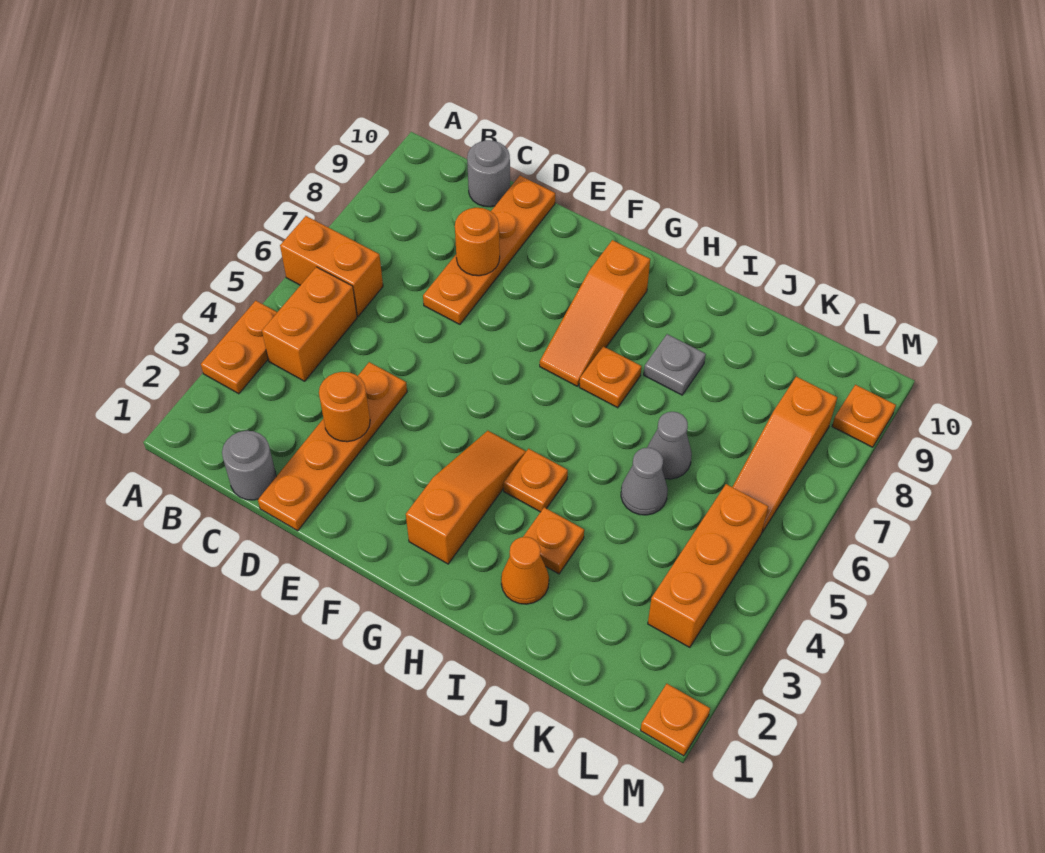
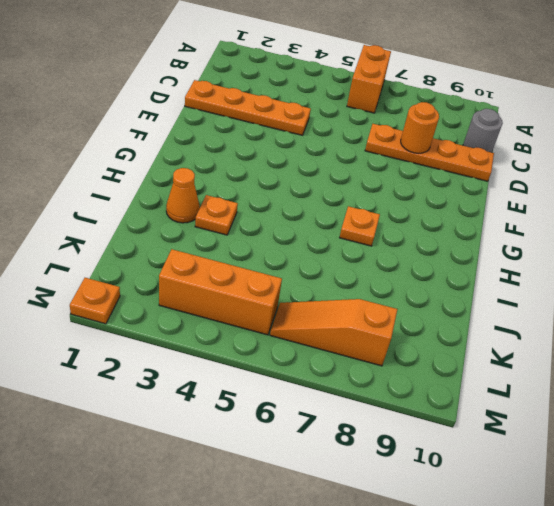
none -> orange 1x2 plate [201,301,277,394]
none -> orange 1x2 brick [262,267,357,381]
none -> grey 1x1 round brick [222,431,276,500]

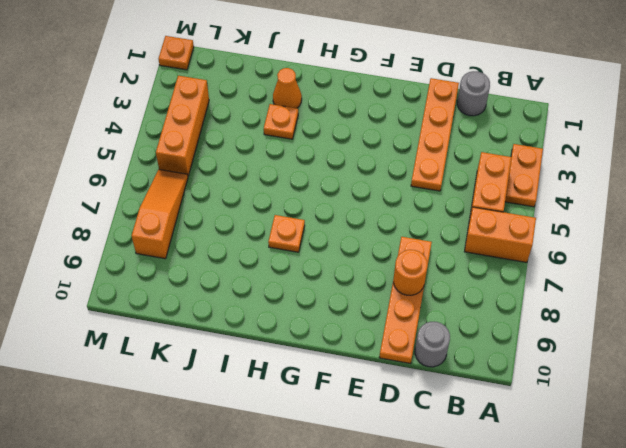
none -> orange 1x3 slope [406,431,526,564]
none -> orange 1x3 slope [540,240,650,386]
none -> orange 1x1 plate [504,449,568,512]

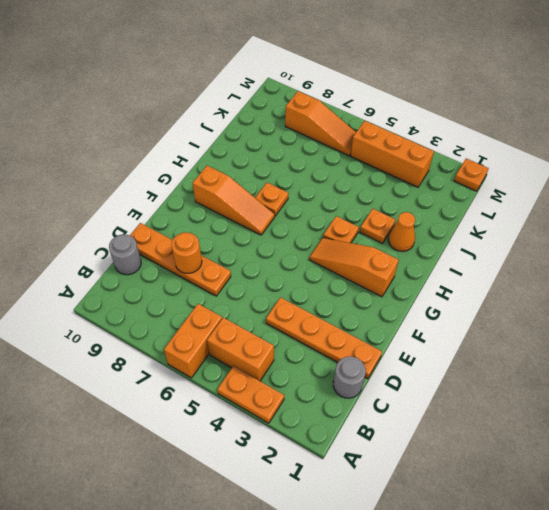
none -> grey 1x1 plate [644,334,706,395]
none -> grey 1x1 cone [621,448,668,515]
none -> grey 1x1 cone [647,412,692,479]

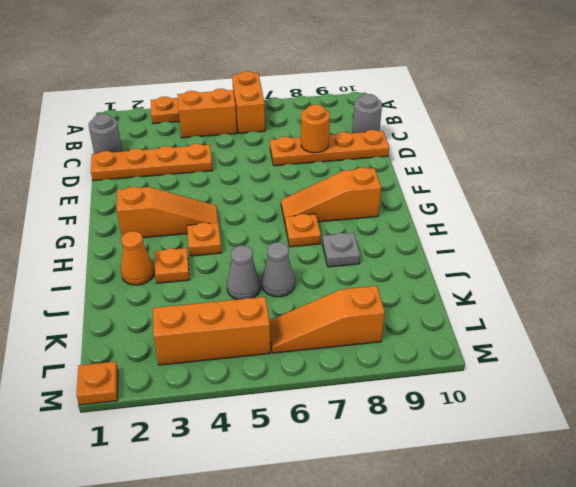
none -> orange 1x1 plate [832,385,896,447]
none -> orange 1x1 round brick [319,372,370,442]

